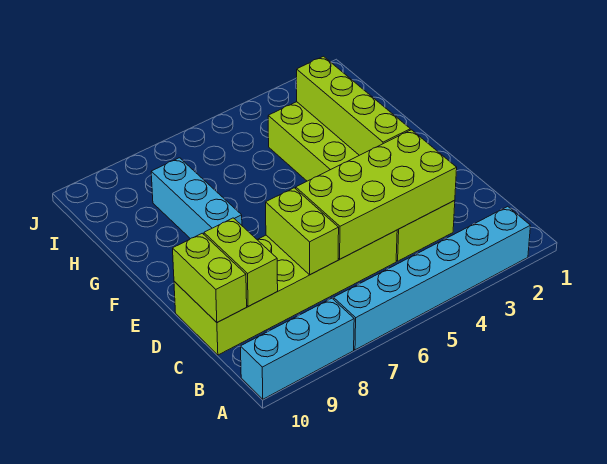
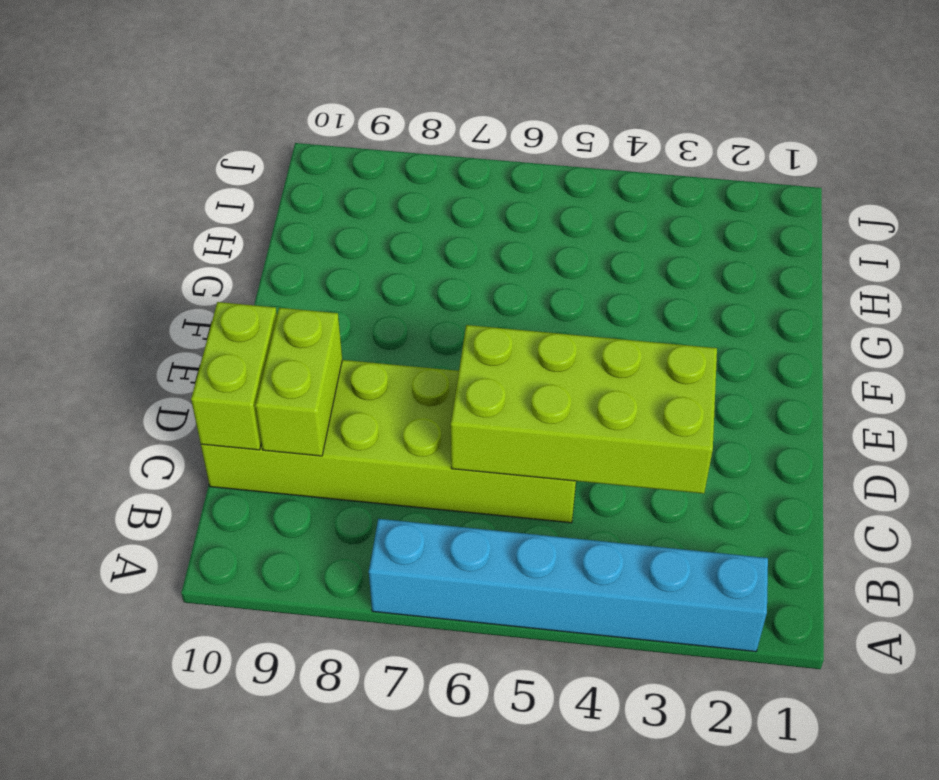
none -> cyan 1x3 brick [241,298,354,399]
none -> lime 2x6 brick [268,102,455,261]

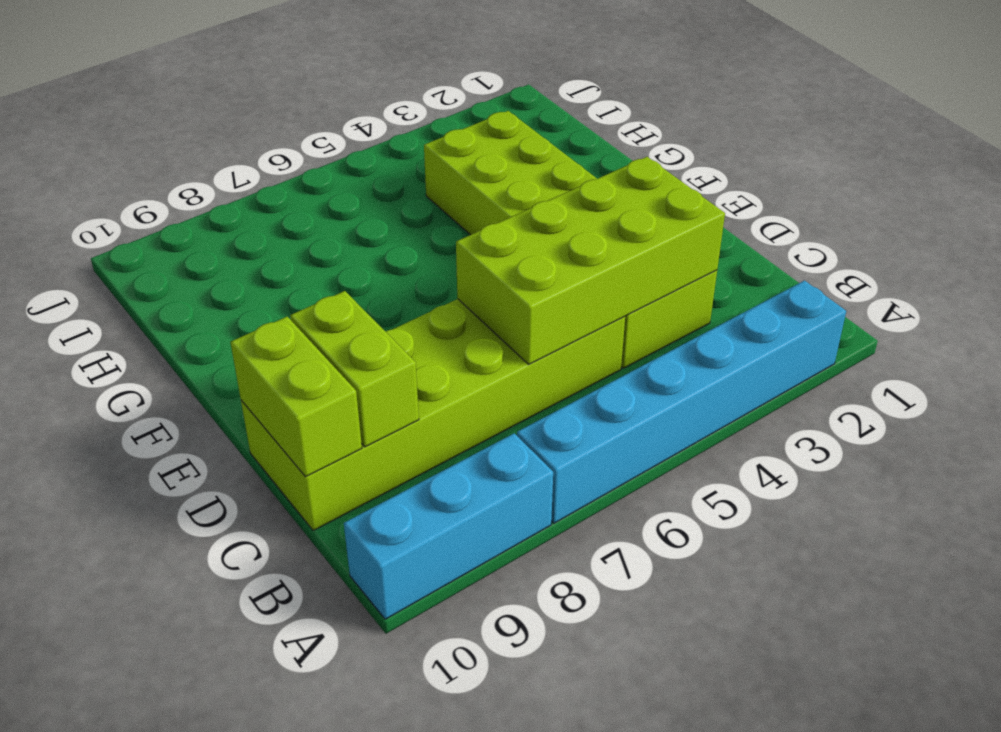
none -> cyan 1x3 brick [151,158,242,239]
none -> lime 1x2 brick [266,188,339,275]

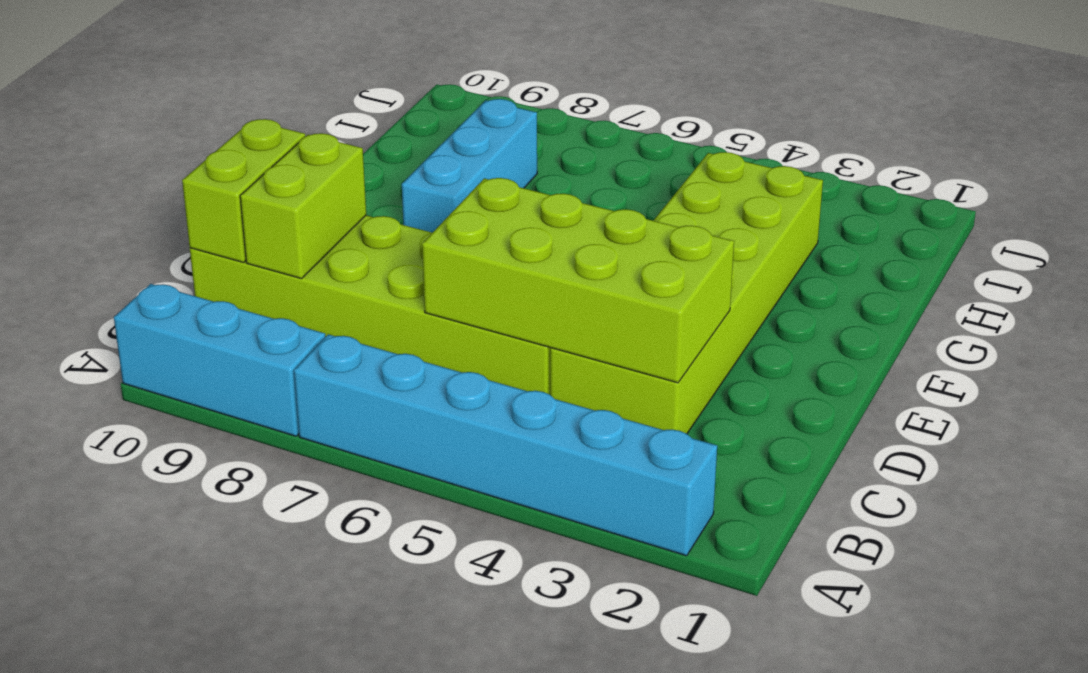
none -> lime 1x2 brick [266,188,339,275]
none -> lime 1x4 brick [297,56,410,155]

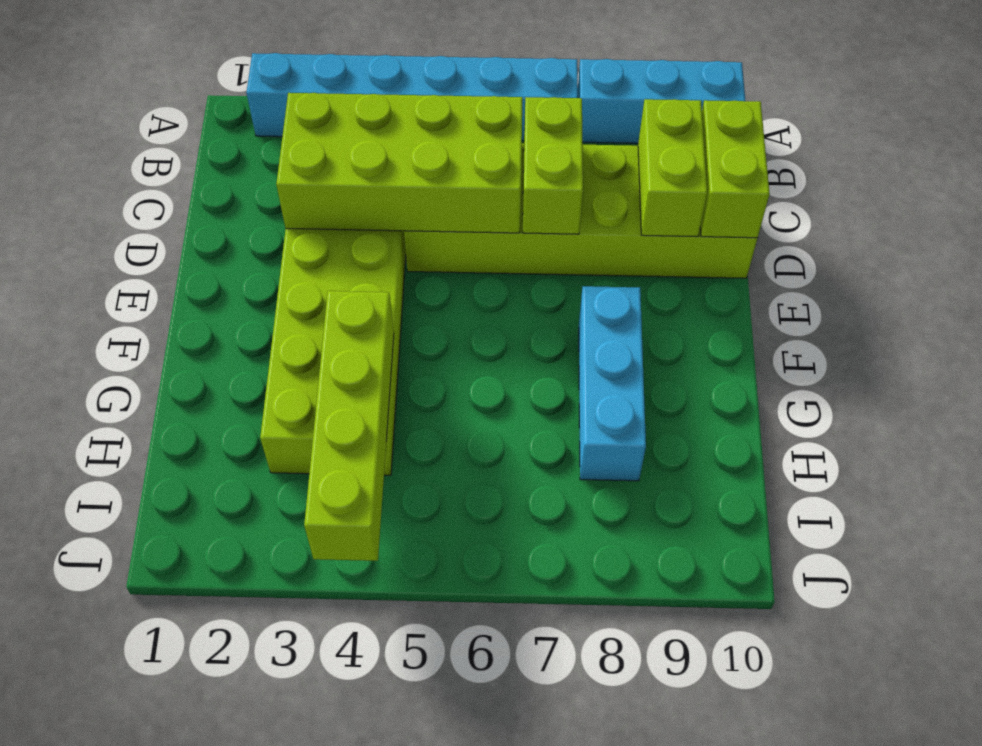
lime 1x4 brick [304,291,394,561] -> lime 1x4 brick moved to [297,56,410,155]

